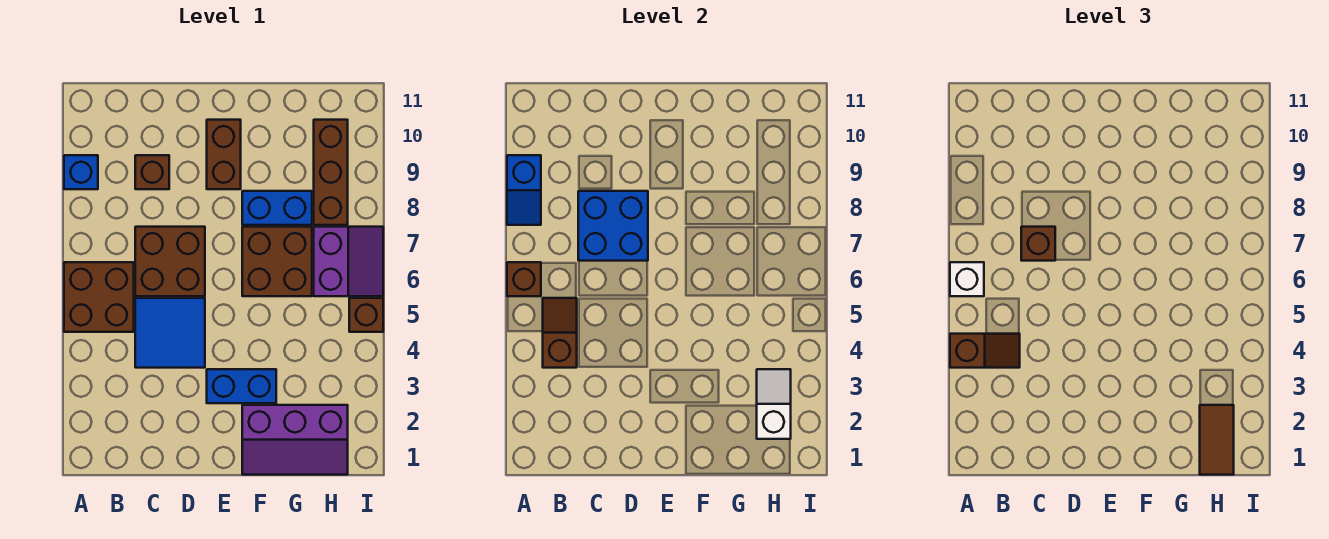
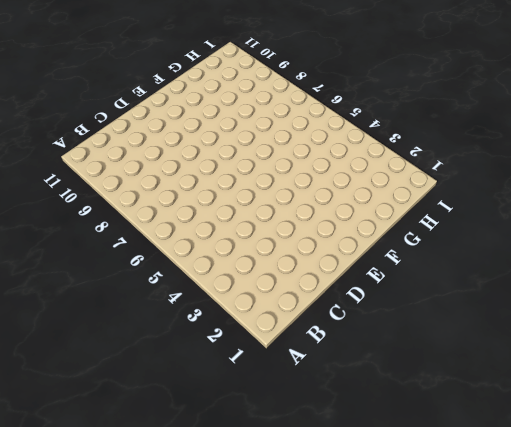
none -> brown 2x2 brick [64,262,134,332]
none -> blue 1x1 brick [64,155,98,189]
none -> blue 2x2 tile [135,298,205,368]

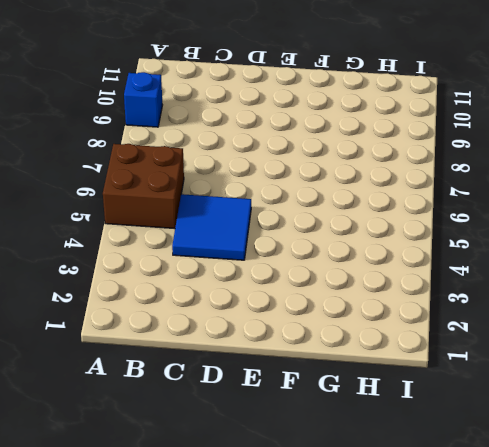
none -> brown 2x2 brick [135,227,205,296]
none -> brown 1x1 brick [135,155,169,189]
none -> blue 1x2 brick [207,369,276,403]

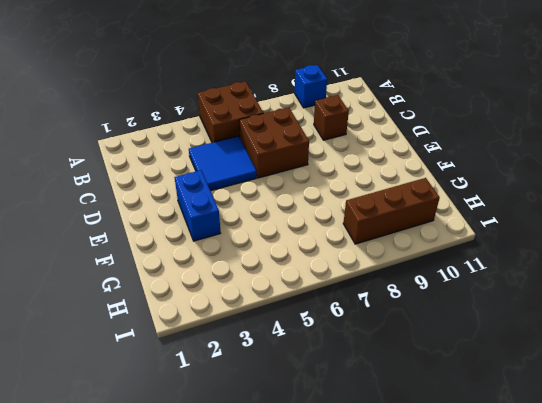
none -> brown 1x2 brick [207,120,241,189]
none -> purple 2x3 slope [242,405,348,475]
none -> brown 2x2 brick [242,227,312,296]

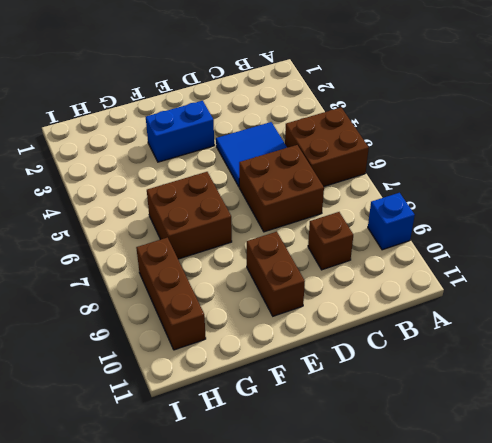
none -> purple 2x3 slope [242,405,348,475]
none -> blue 1x2 brick [242,191,312,225]
none -> purple 2x2 slope [314,227,383,296]

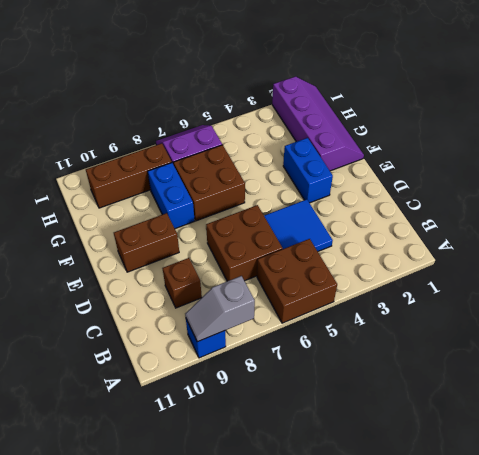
grey 1x2 slope [185,276,255,342] -> blue 1x2 slope [507,155,541,225]
purple 2x4 slope [272,76,364,171] -> purple 2x3 slope [242,405,348,475]
none -> brown 1x1 brick [349,298,383,332]
none -> brown 1x1 brick [507,262,541,296]
none -> brown 1x2 slope [543,298,577,368]

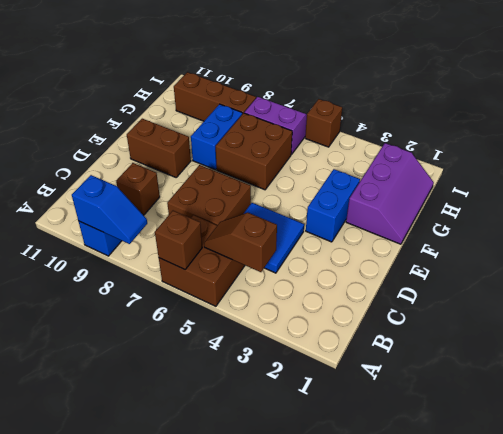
none -> blue 2x2 brick [578,191,648,261]
none -> white 1x2 slope [757,369,791,439]
none -> brown 1x2 slope [950,334,1020,368]

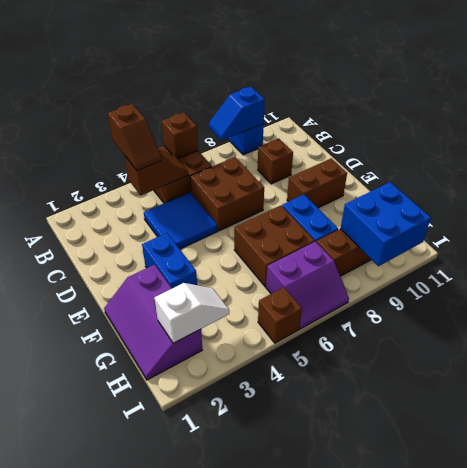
blue 2x2 brick [340,182,431,266] -> blue 2x2 brick moved to [578,191,648,261]
none -> white 1x1 brick [950,262,984,296]
none -> brown 1x1 brick [1021,227,1055,261]
none -> brown 1x2 tile [1200,405,1234,475]

